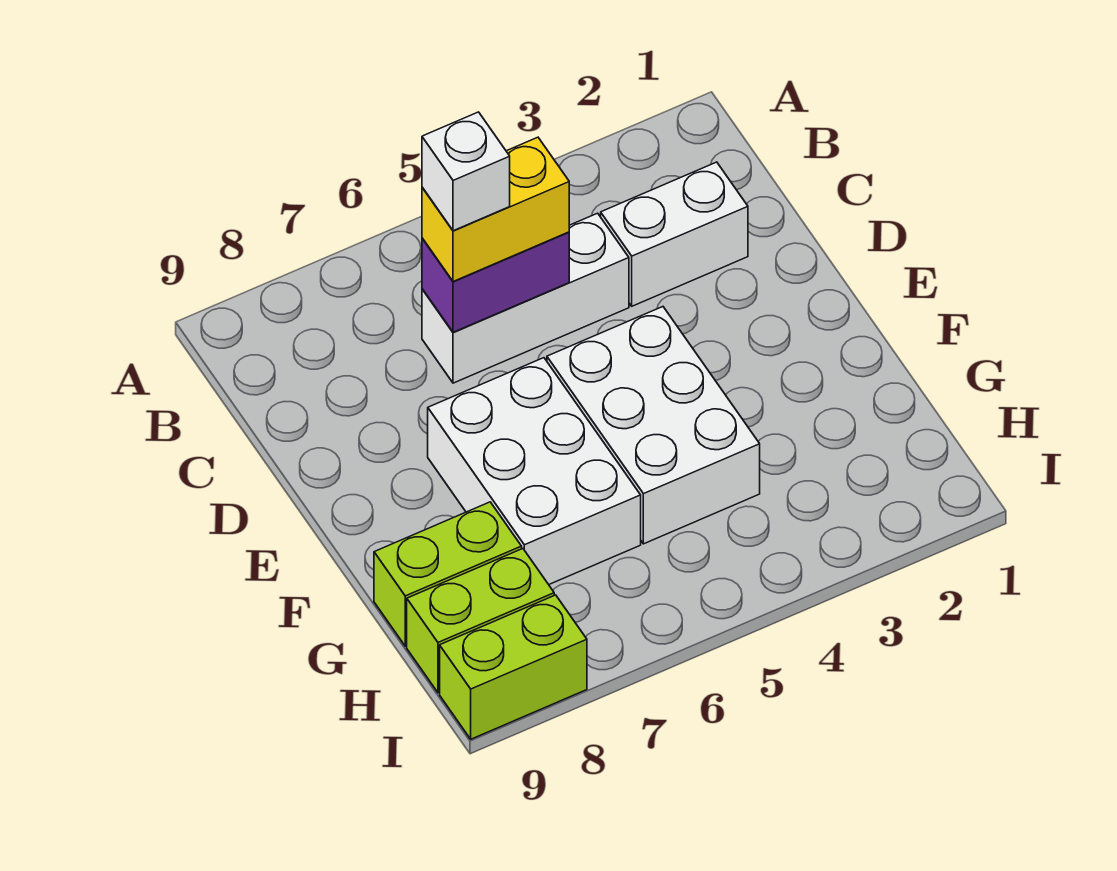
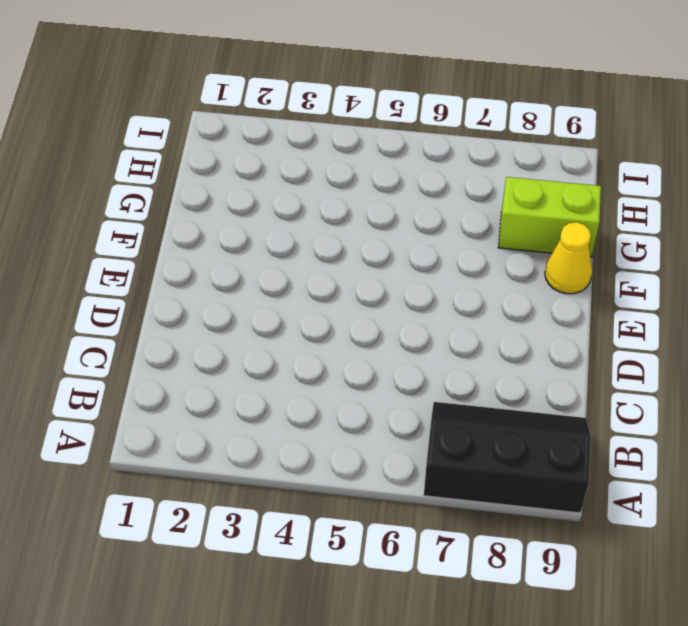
black 2x3 slope [424,402,591,513] -> none
yellow 1x1 cone [545,222,592,294] -> none
none -> white 1x2 brick [601,162,748,306]
none -> white 1x3 brick [422,213,629,383]

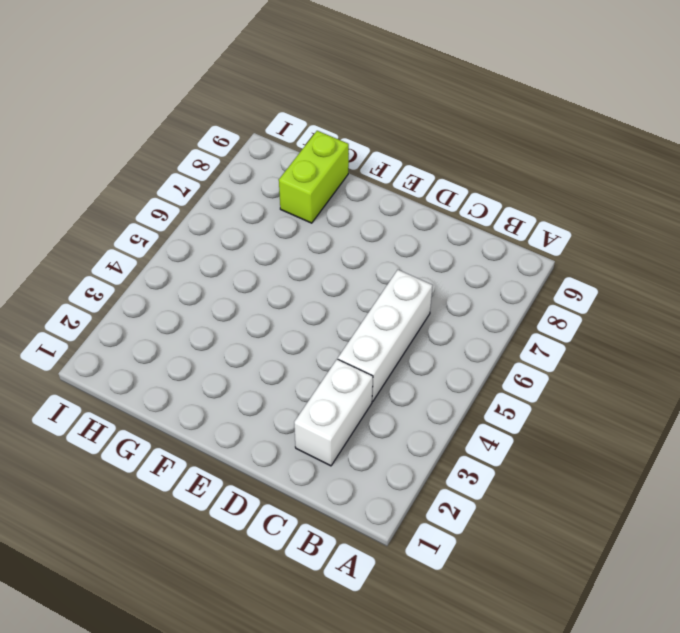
none -> white 2x3 brick [547,307,760,544]
none -> white 2x3 brick [428,358,641,585]

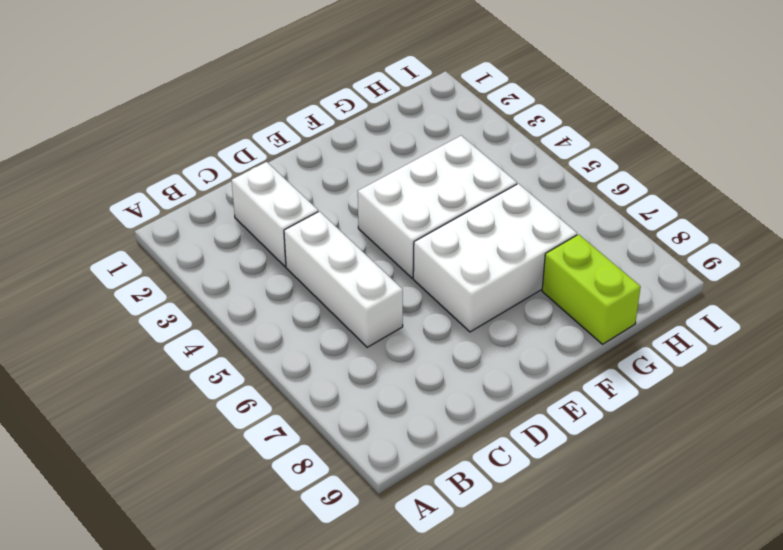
none -> lime 1x2 brick [407,549,554,693]
none -> lime 1x2 brick [440,595,587,739]

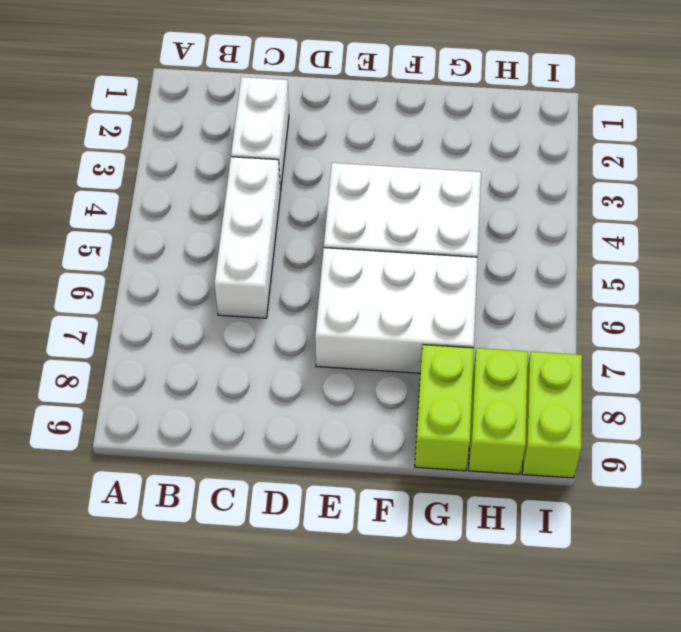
none -> purple 1x2 brick [422,232,569,332]
none -> yellow 1x2 brick [422,137,569,282]

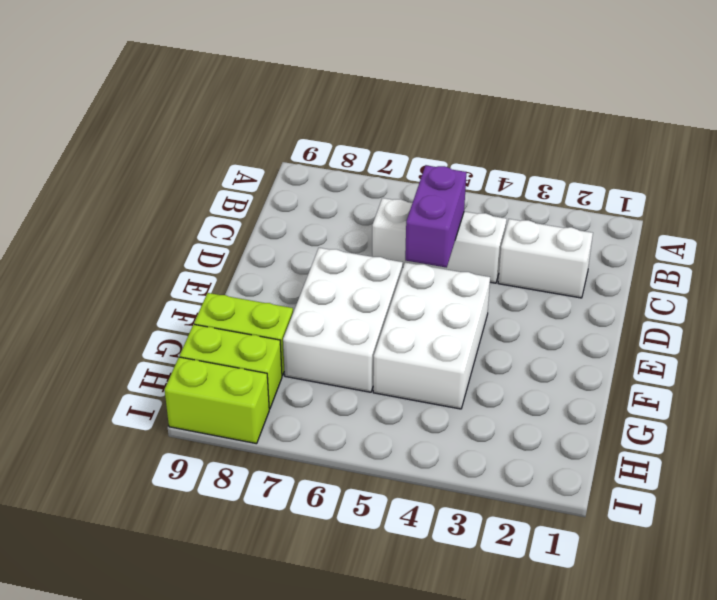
purple 1x2 brick [405,165,466,268] -> purple 1x2 brick turned to [422,232,569,332]
none -> yellow 1x2 brick [422,137,569,282]
none -> white 1x1 brick [422,112,510,231]

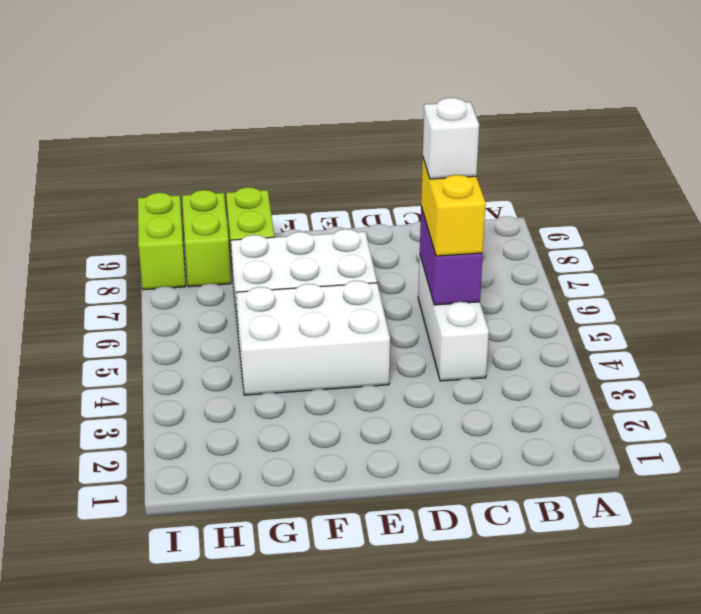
none -> white 1x2 brick [601,162,748,306]

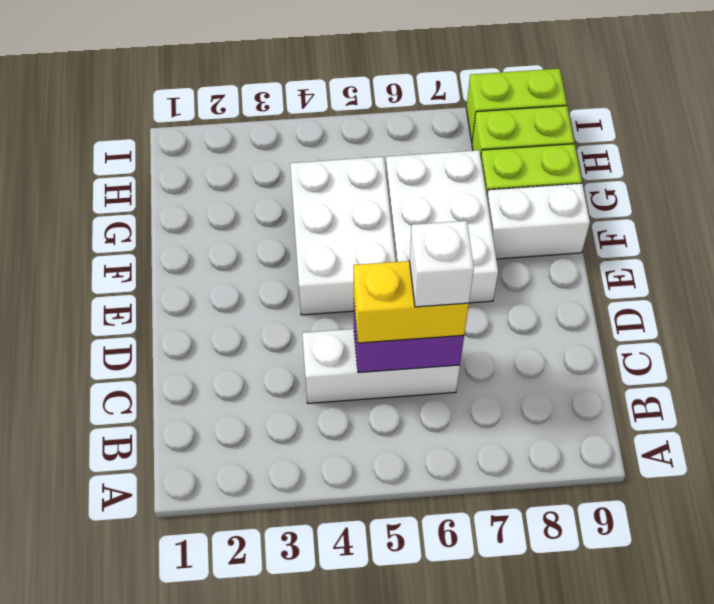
white 1x2 brick [487,183,590,259] -> white 1x2 brick moved to [601,162,748,306]

